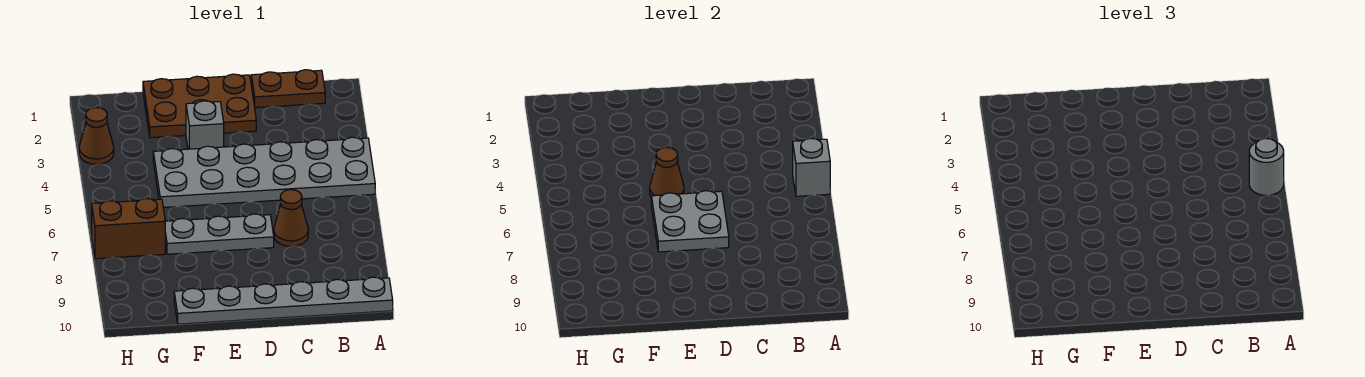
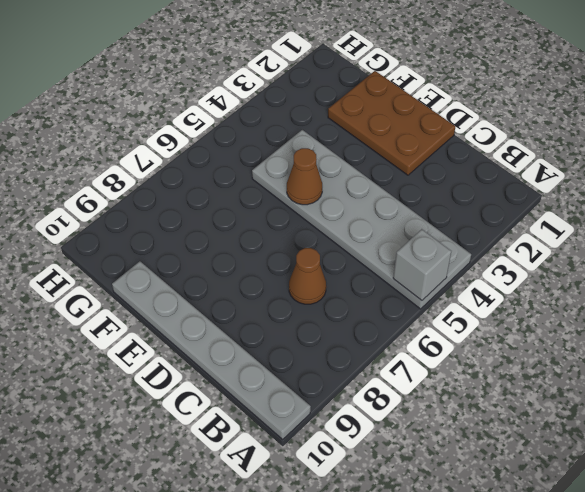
none -> brown 1x2 plate [251,70,325,108]
none -> grey 1x3 plate [165,214,274,254]
none -> grey 1x1 brick [186,101,224,149]

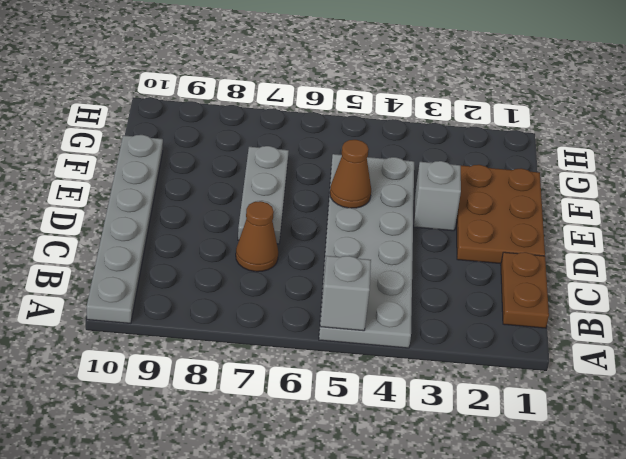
none -> brown 1x2 brick [92,199,165,259]
none -> brown 1x1 cone [79,108,114,164]
none -> grey 2x2 plate [651,191,729,252]

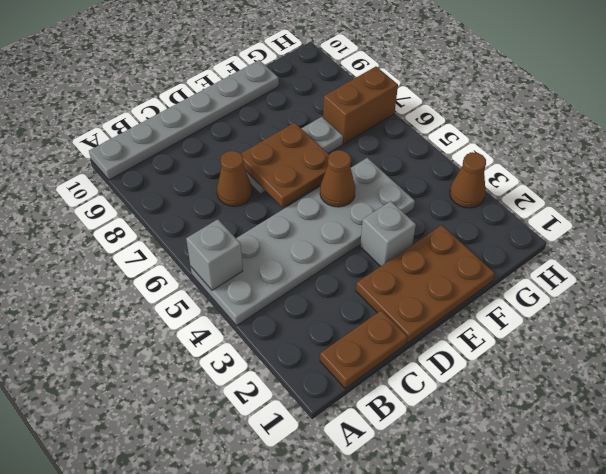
brown 2x2 plate [241,123,329,207] -> grey 2x2 plate [651,191,729,252]
none -> grey 1x1 round brick [1249,138,1284,195]

